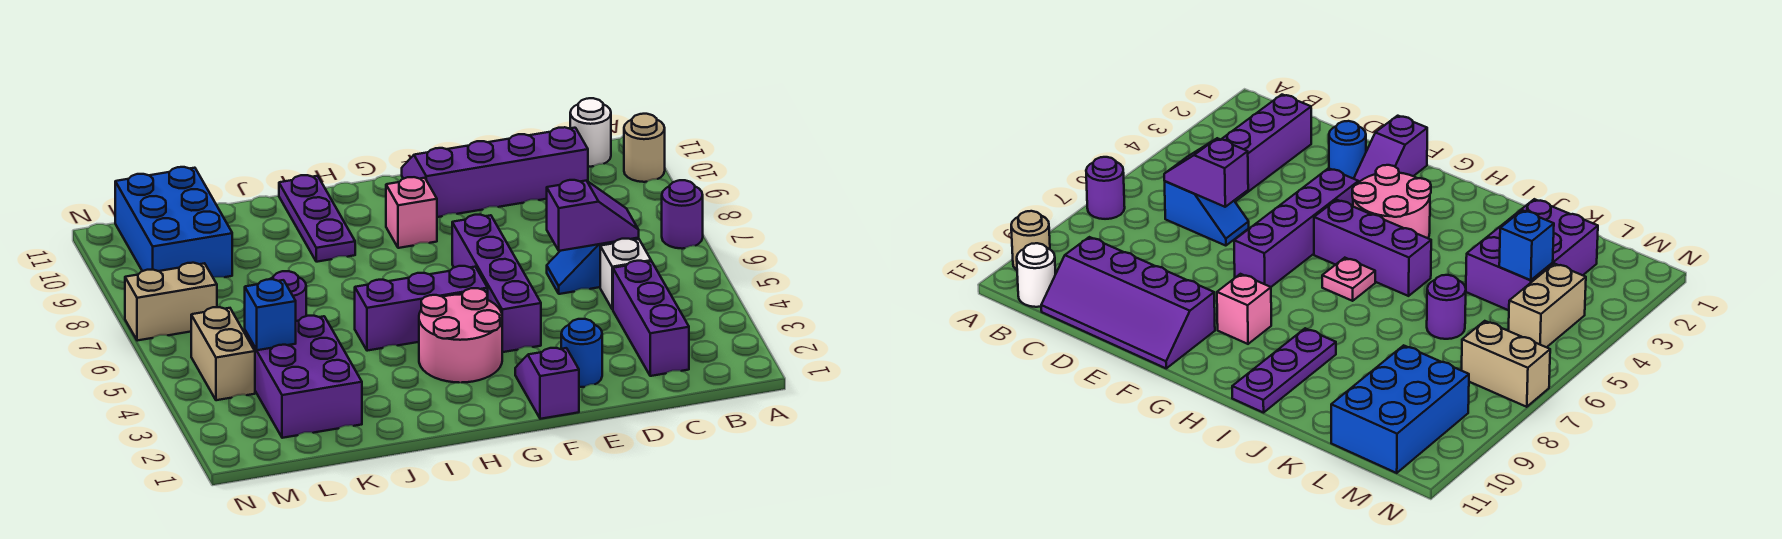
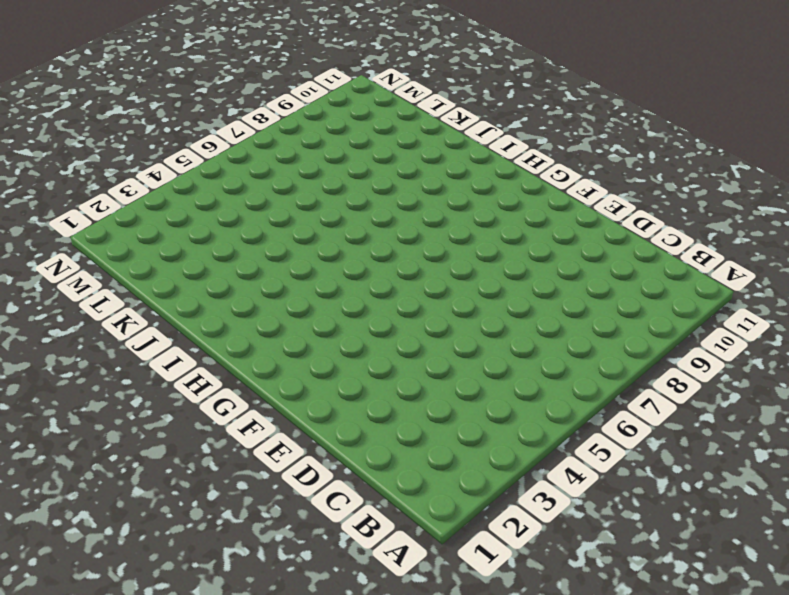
none -> purple 1x1 round brick [662,180,703,249]
none -> tan 1x1 round brick [624,114,665,182]
none -> white 1x1 round brick [570,98,611,167]

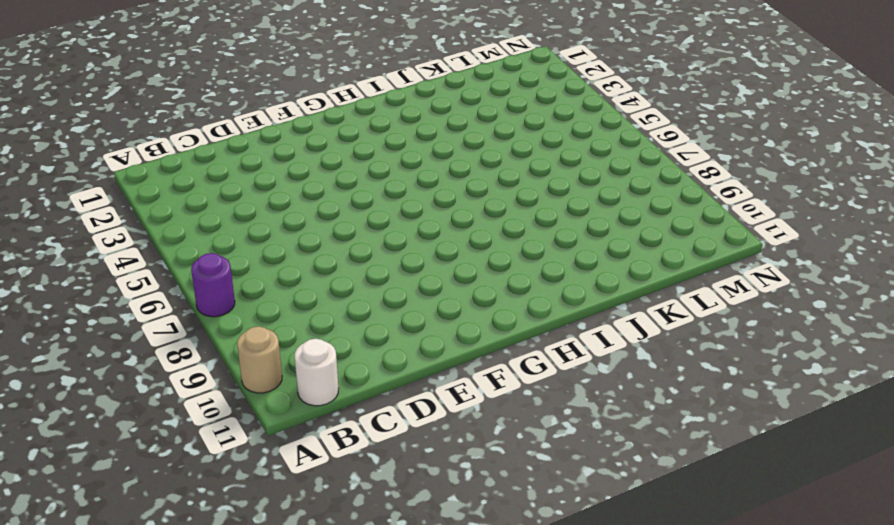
none -> purple 1x3 brick [613,261,689,376]
none -> white 1x1 brick [600,239,651,309]
none -> blue 1x2 slope [547,238,639,294]

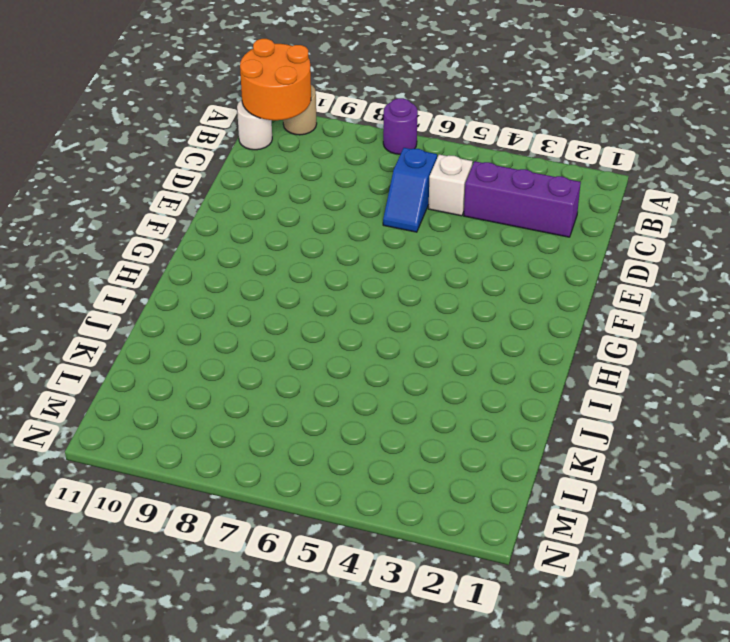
orange 2x2 round brick [240,39,311,120] -> none
none -> purple 2x4 slope [402,127,588,217]
none -> blue 1x1 round brick [561,319,602,387]
none -> purple 1x2 slope [515,348,579,419]

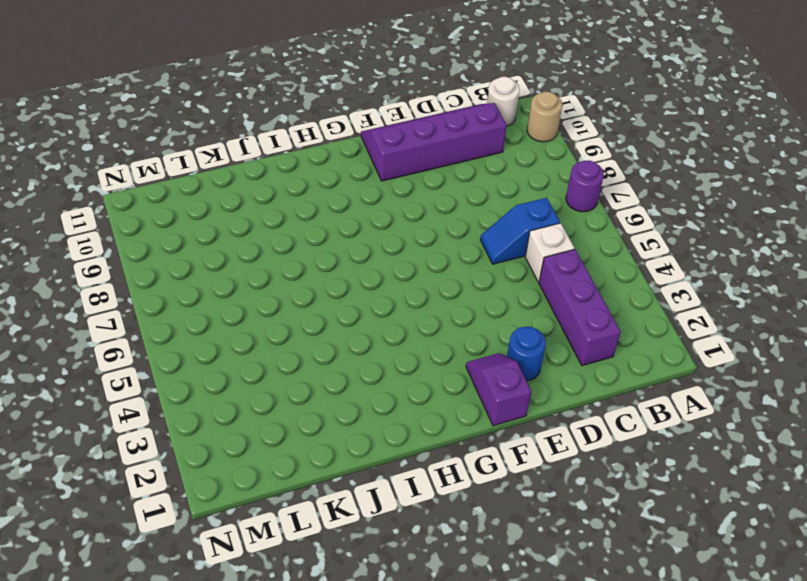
none -> purple 1x4 brick [452,215,541,352]
none -> pink 2x2 round brick [419,288,502,383]
none -> purple 1x3 brick [355,266,488,351]

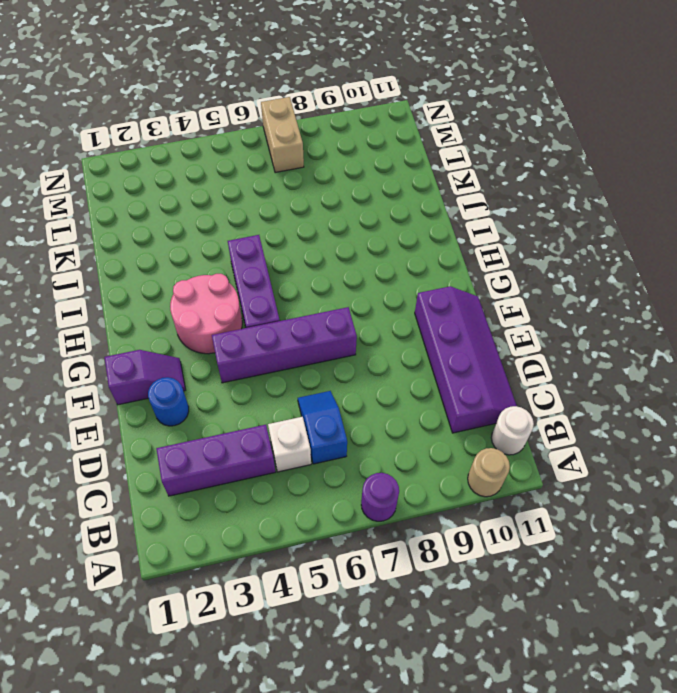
none -> pink 1x1 brick [386,177,437,248]
none -> pink 1x1 plate [1322,258,1375,301]
none -> purple 1x3 plate [279,175,355,262]

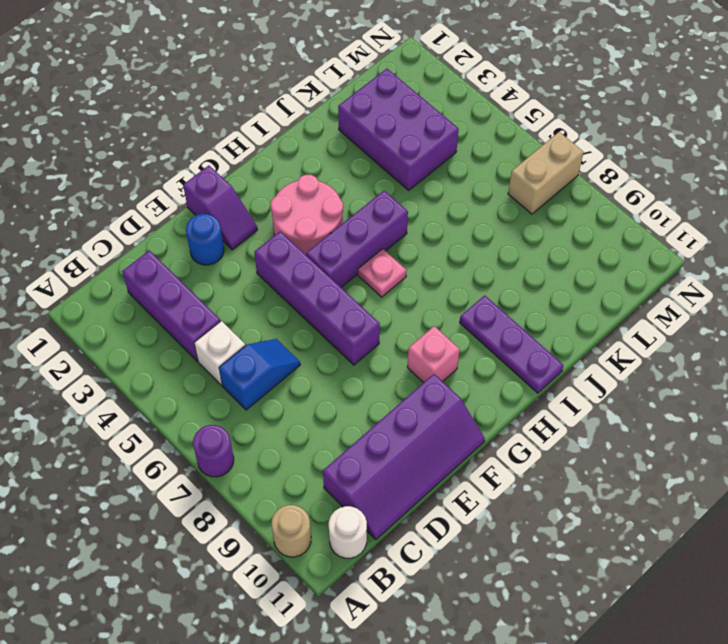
none -> purple 1x1 round brick [271,271,306,321]
none -> blue 2x3 brick [115,167,232,278]
none -> tan 1x2 brick [191,307,255,400]

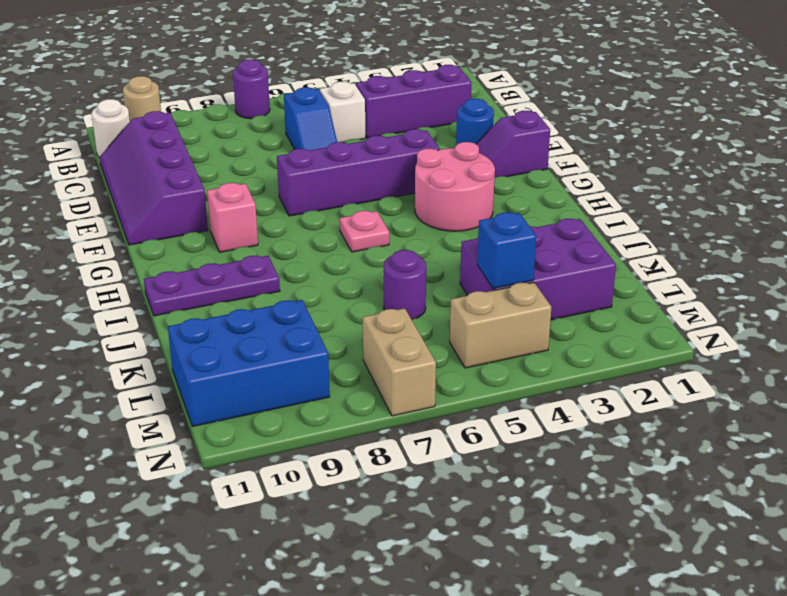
none -> purple 1x3 brick [355,266,488,351]
none -> purple 1x2 slope [547,180,639,251]

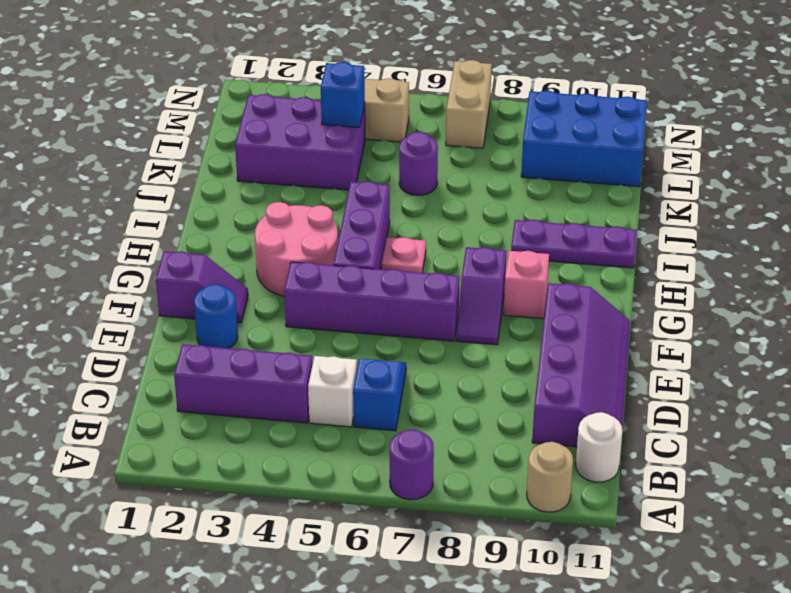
purple 1x2 slope [457,247,507,345] -> purple 1x2 slope moved to [547,180,639,251]

